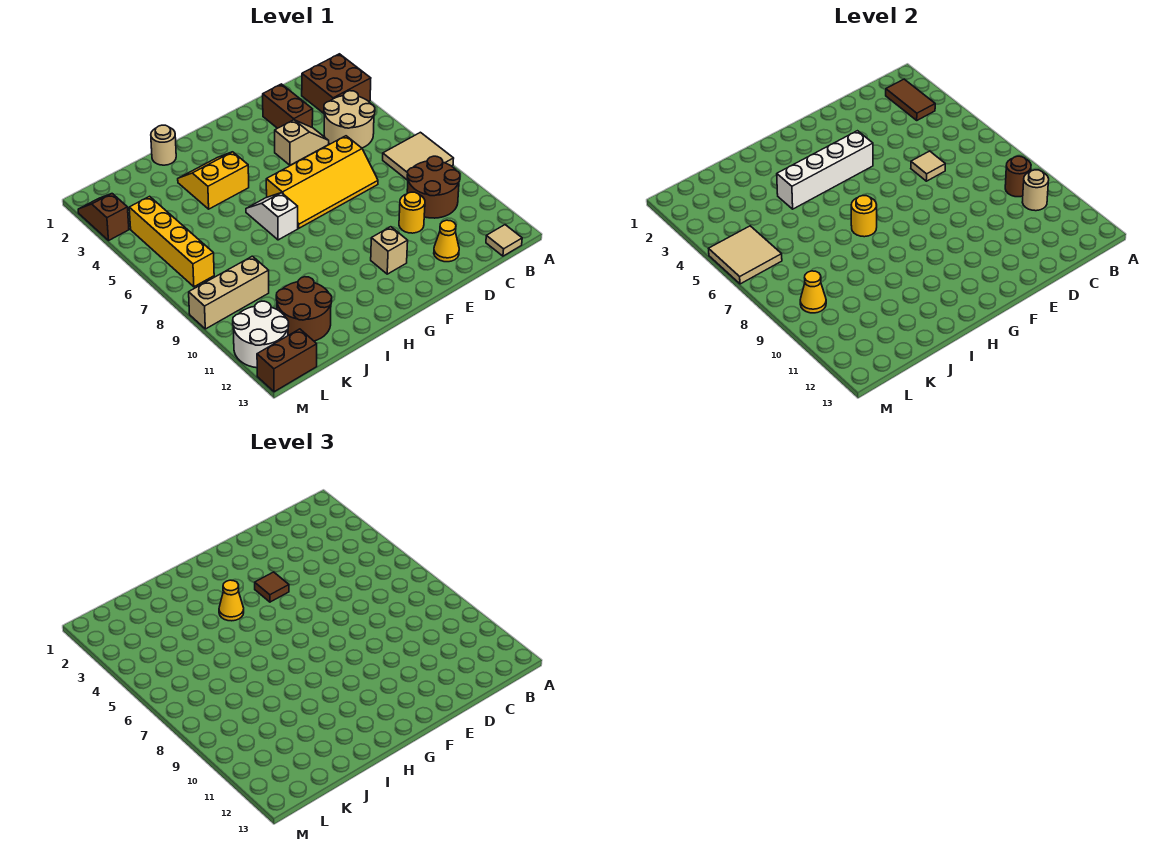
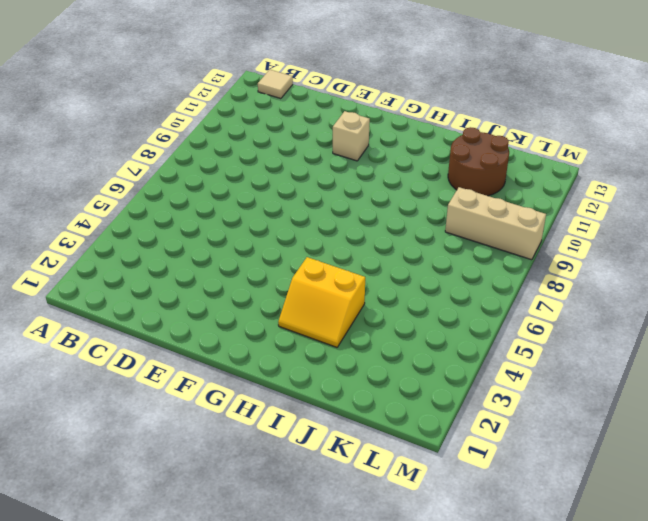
none -> brown 2x2 brick [302,54,371,113]
none -> tan 2x2 tile [383,132,454,180]
none -> tan 2x2 round brick [324,91,375,148]
none -> brown 2x2 round brick [407,156,460,218]

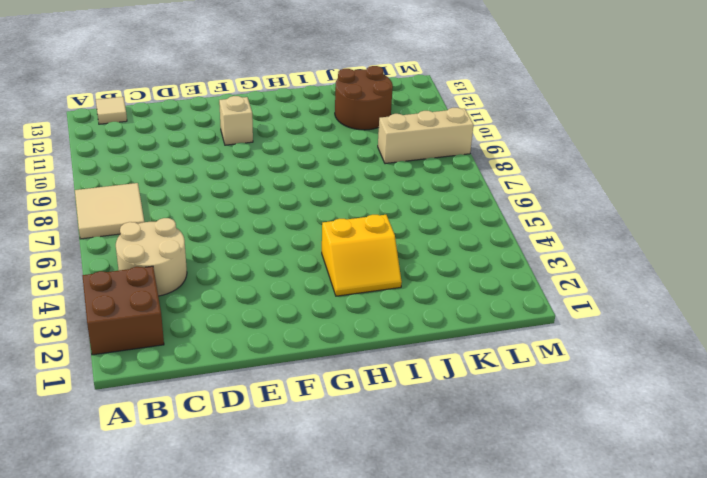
none -> brown 2x2 round brick [407,156,460,218]
none -> brown 1x2 brick [263,84,313,128]
none -> tan 1x2 slope [275,120,329,165]
none -> yellow 2x4 slope [266,136,378,228]

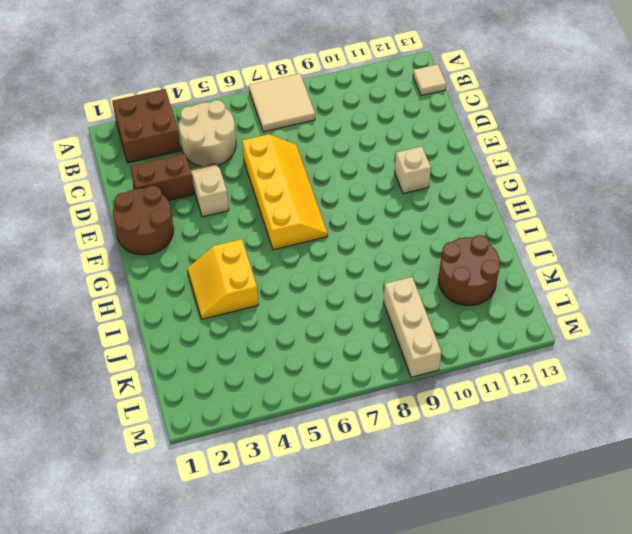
brown 2x2 round brick [113,186,174,255] -> brown 2x2 round brick moved to [407,156,460,218]
none -> yellow 1x1 round brick [399,192,425,233]
none -> yellow 1x1 cone [434,220,459,262]
none -> white 1x2 slope [246,193,298,240]
none -> tan 1x1 round brick [151,125,176,165]

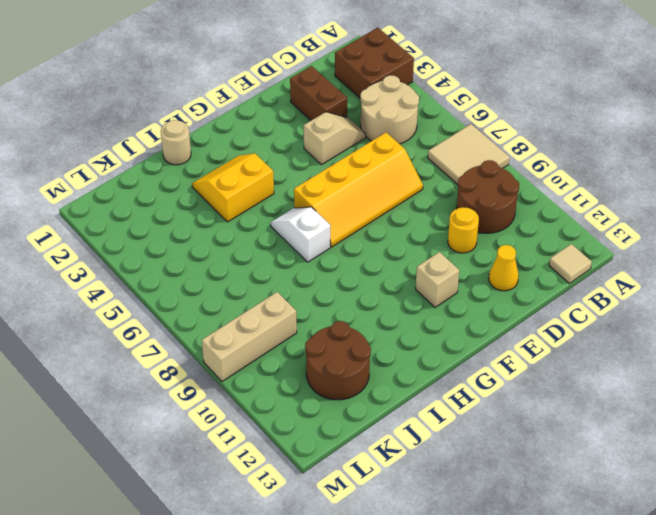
none -> yellow 1x4 brick [129,196,214,287]
none -> white 2x2 round brick [233,301,289,368]
none -> brown 1x2 brick [257,329,317,392]
none -> brown 1x2 slope [78,194,129,240]

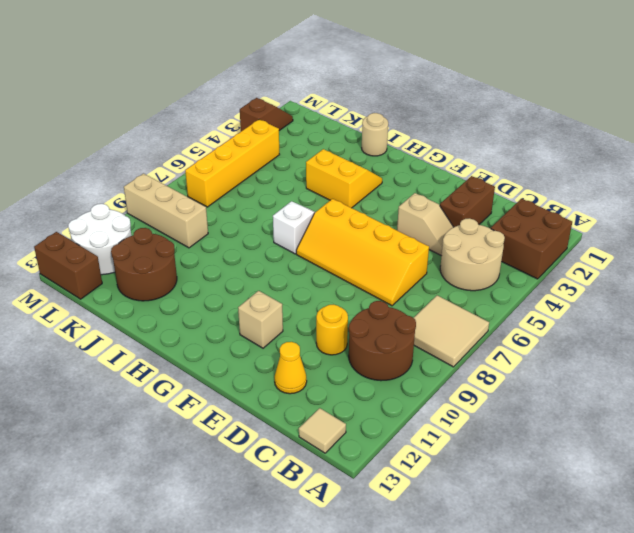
none -> brown 1x2 tile [886,79,935,120]
none -> brown 1x1 round brick [1005,156,1031,197]
none -> tan 1x1 round brick [1022,170,1049,211]
none -> tan 1x1 tile [911,151,945,181]

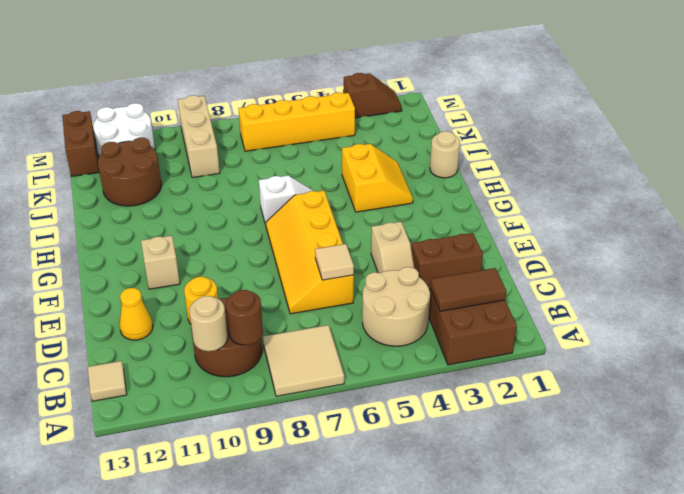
none -> white 1x4 brick [777,131,873,209]
none -> yellow 1x1 round brick [851,196,877,237]
none -> tan 2x2 tile [709,226,782,284]
none -> yellow 1x1 cone [800,271,826,313]

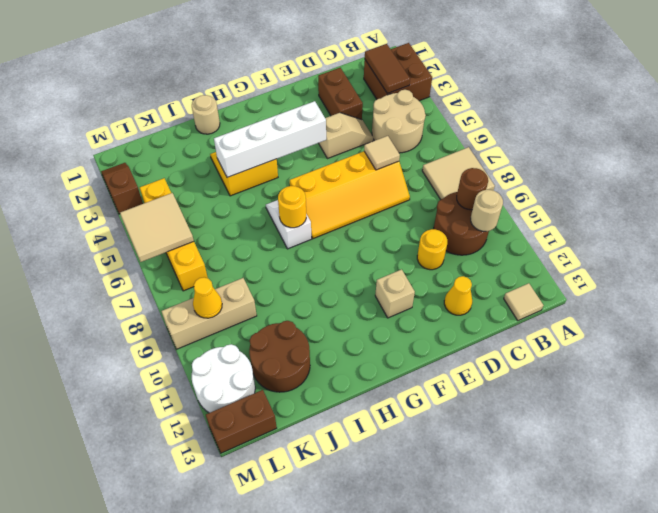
none -> brown 1x1 tile [255,572,289,602]
none -> yellow 1x1 cone [219,580,244,621]

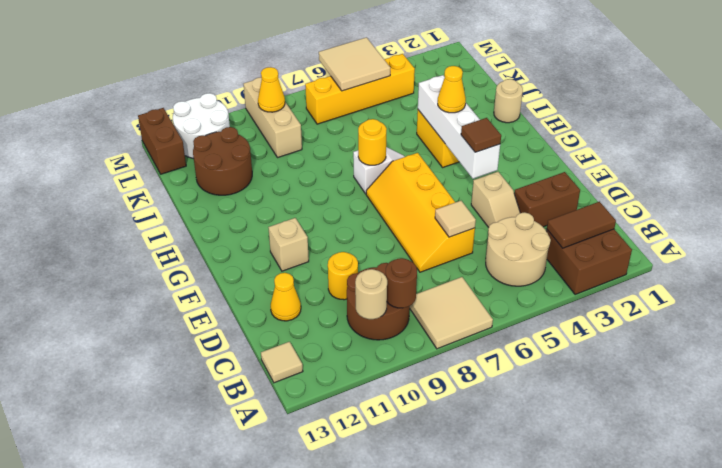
none -> brown 1x2 slope [78,194,129,240]

